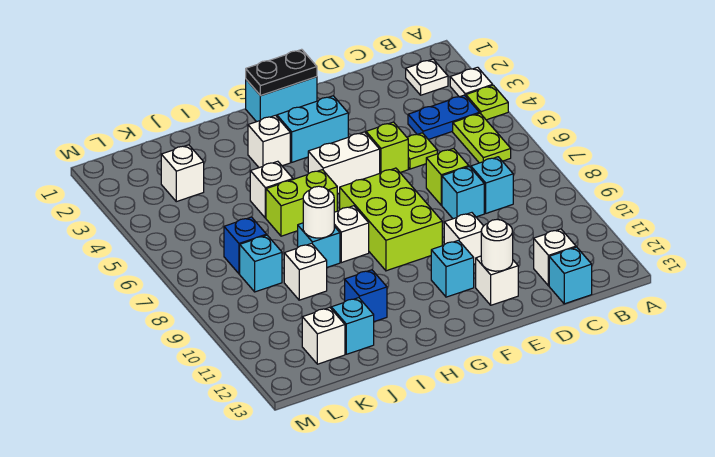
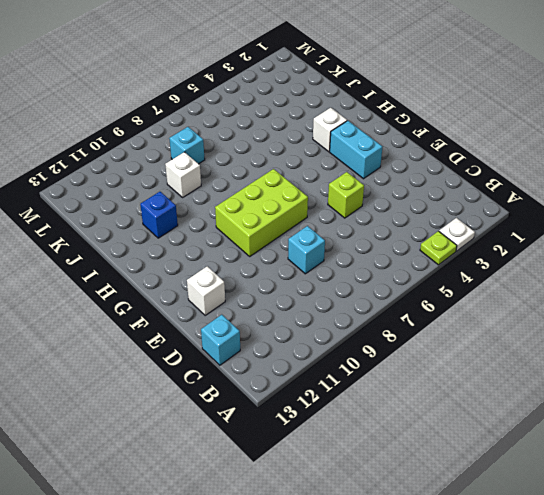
none -> white 1x1 plate [406,59,448,95]
none -> blue 1x2 plate [408,95,479,140]
none -> lime 1x2 plate [453,113,511,163]
none -> cyan 1x1 brick [471,157,513,213]

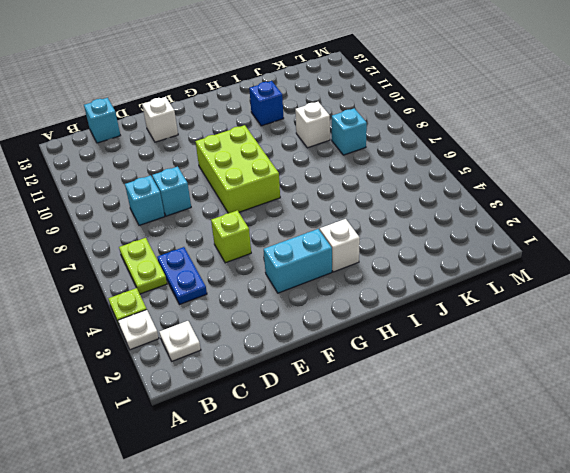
blue 1x2 plate [157,247,207,305] -> blue 1x2 plate turned to [408,95,479,140]
none -> white 1x1 brick [534,229,576,286]
none -> lime 1x1 plate [408,133,437,169]
none -> lime 1x1 brick [426,148,469,205]
none -> white 1x1 brick [444,213,483,264]

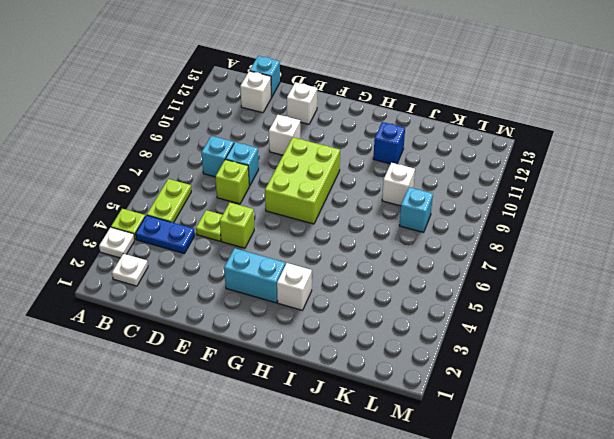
none -> cyan 1x2 brick [246,77,317,122]
none -> white 1x2 brick [308,132,380,194]
none -> cyan 1x1 brick [431,240,474,297]
none -> lime 1x2 brick [266,170,337,236]

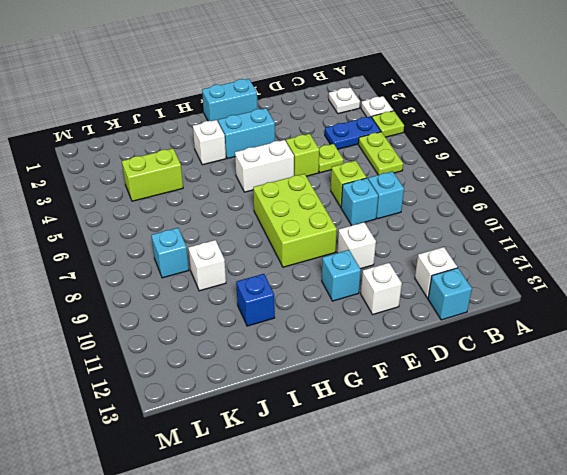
lime 1x2 brick [122,148,183,201] -> lime 1x2 brick moved to [266,170,337,236]
none -> white 1x1 brick [334,206,369,263]
none -> white 1x1 brick [250,161,293,218]
none -> cyan 1x1 brick [298,223,340,267]
none -> cyan 1x1 brick [331,298,374,354]

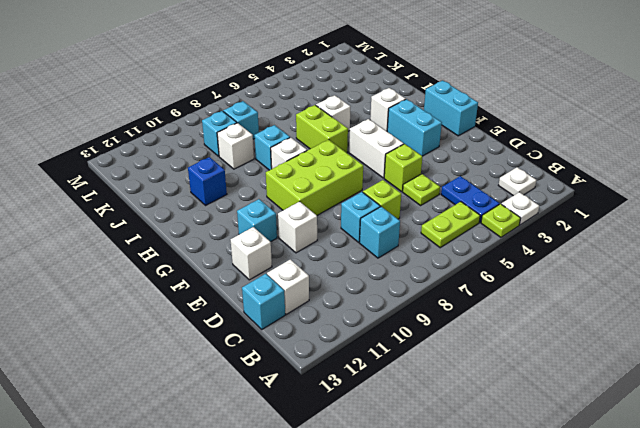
cyan 1x1 brick [202,111,237,156] -> cyan 1x1 brick moved to [331,298,374,354]
none -> white 1x1 brick [161,145,204,202]
none -> blue 1x1 brick [224,217,266,274]
none -> white 1x1 brick [302,308,345,364]
none -> white 1x1 round brick [481,219,513,271]

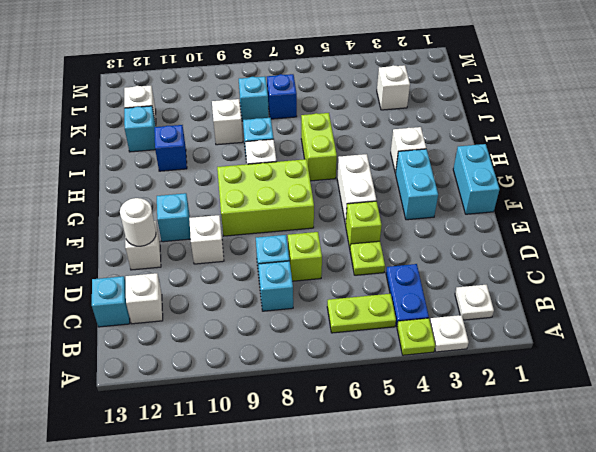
none -> white 1x1 brick [250,161,293,218]
none -> black 1x2 plate [246,49,317,96]
none -> white 1x1 round brick [303,186,334,238]

